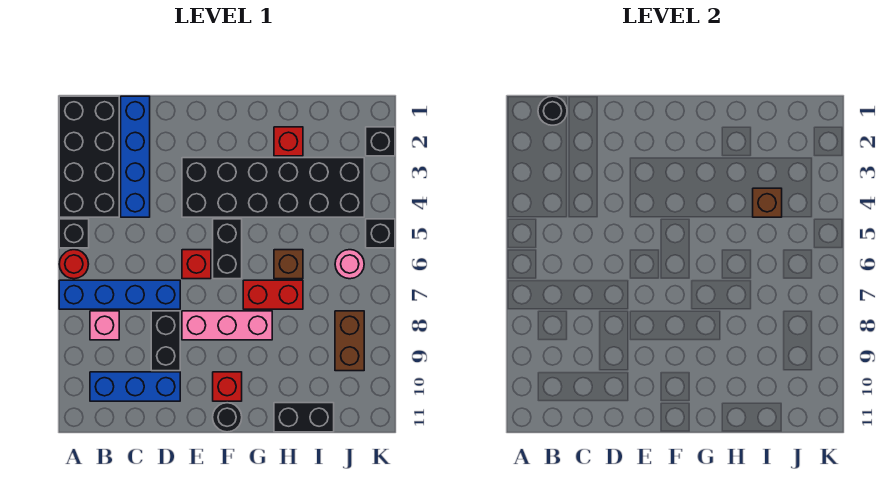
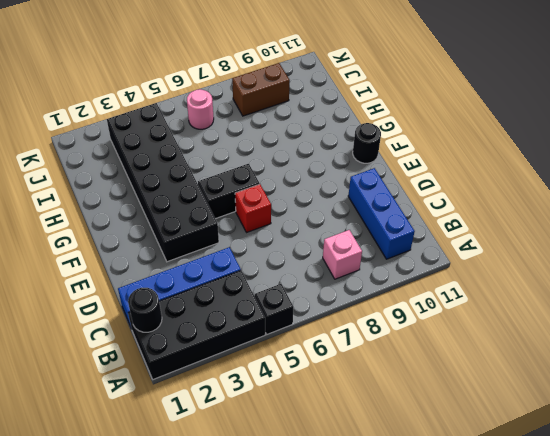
none -> red 1x1 round brick [59,250,88,279]
none -> blue 1x4 brick [59,280,180,309]
none -> black 1x2 brick [151,311,180,371]

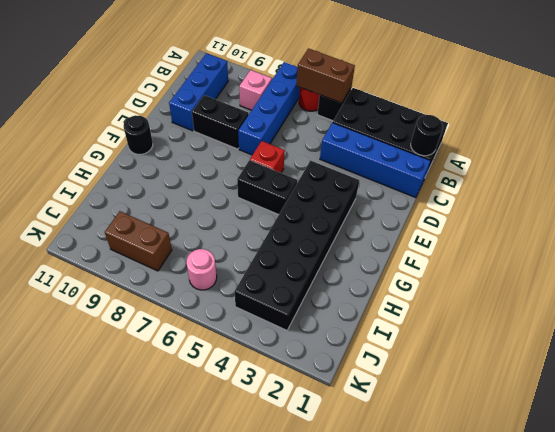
brown 1x2 brick [296,48,355,103] -> none
none -> pink 1x3 brick [182,311,272,340]
none -> red 1x1 brick [213,372,242,401]
none -> red 1x2 brick [243,280,303,309]

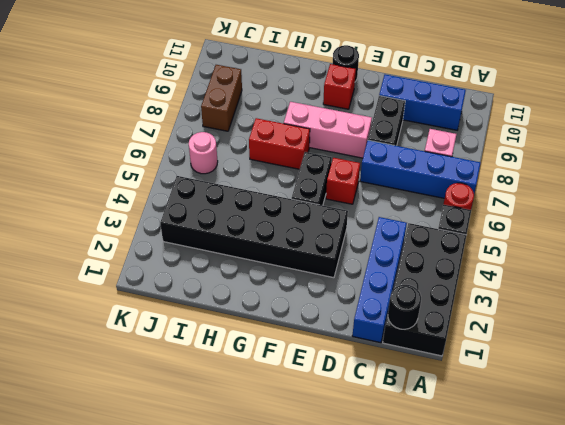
none -> red 1x1 brick [274,127,303,156]
none -> brown 1x1 brick [274,250,303,279]
none -> black 1x2 brick [274,403,334,432]

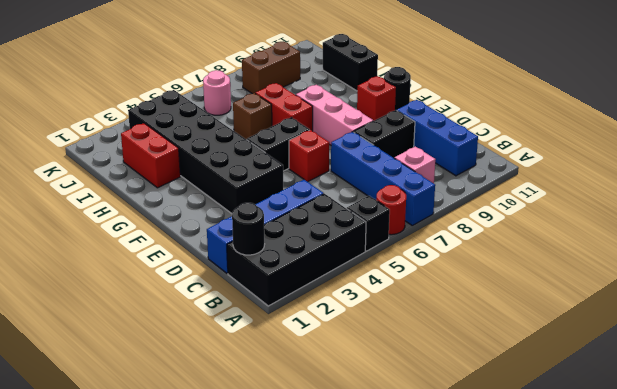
red 1x2 brick [121,123,180,188] -> red 1x1 brick [274,127,303,156]
none -> black 1x1 brick [366,127,395,156]
none -> black 1x1 brick [366,219,395,248]
none -> brown 1x1 brick [753,188,782,217]

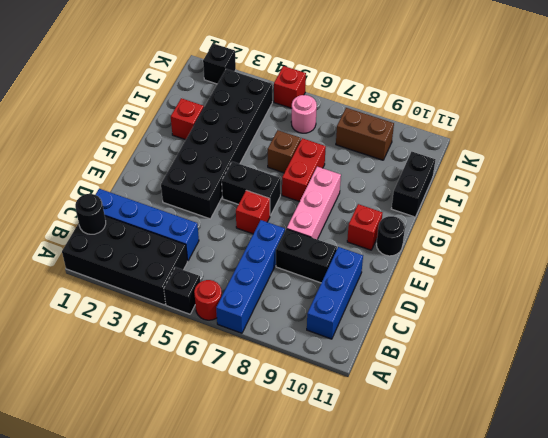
red 1x1 brick [274,66,306,108] -> black 1x1 brick [366,219,395,248]
none -> pink 1x1 brick [90,311,119,340]
none -> brown 1x1 brick [753,188,782,217]

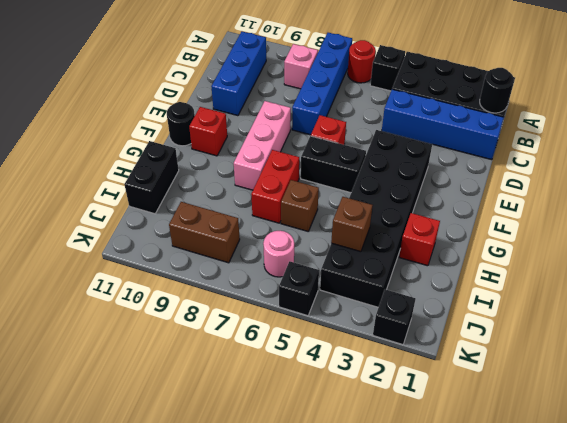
none -> black 1x2 brick [151,311,180,371]

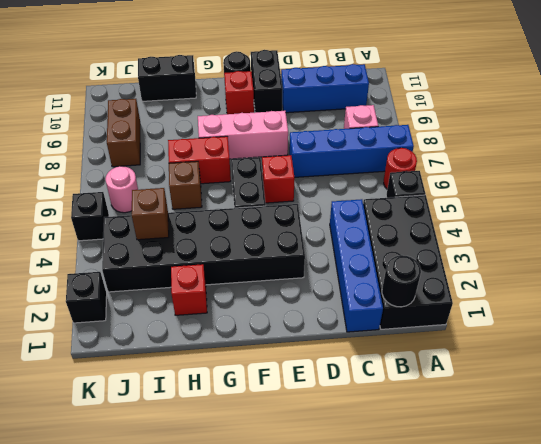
black 1x2 brick [251,50,283,112] -> black 1x2 brick moved to [151,311,180,371]

